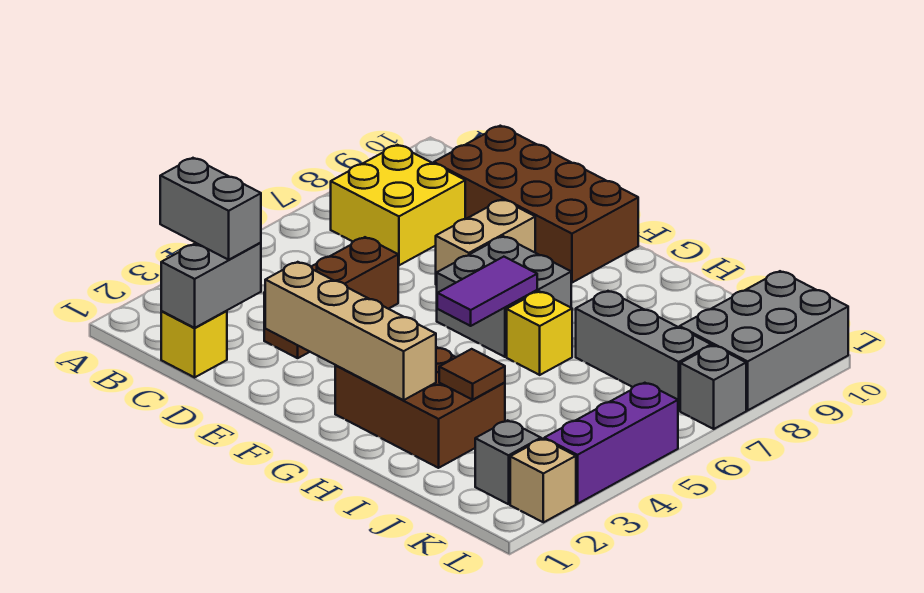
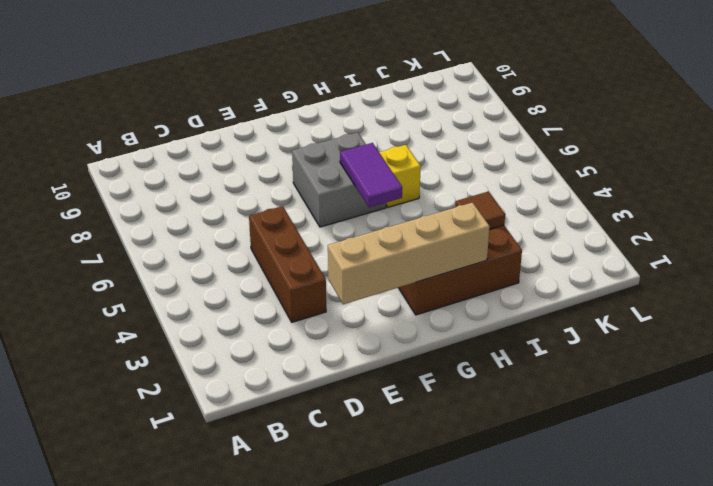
none -> yellow 2x2 brick [331,145,465,265]
none -> yellow 1x1 brick [161,311,227,377]
none -> brown 2x4 brick [434,126,638,283]

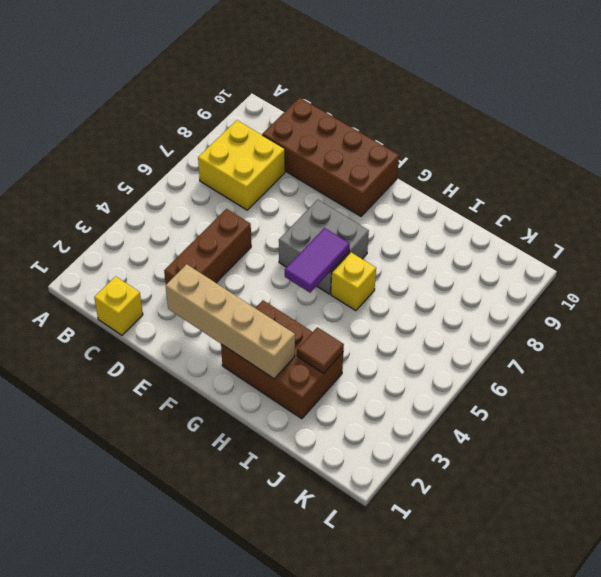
none -> tan 1x2 brick [436,199,535,285]
none -> grey 1x3 brick [576,291,711,411]
none -> grey 1x1 brick [475,420,541,504]

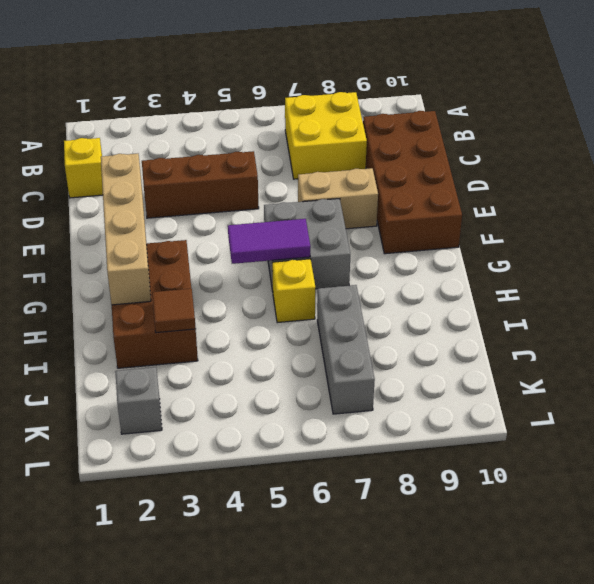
none -> grey 2x3 brick [679,271,848,410]
none -> tan 1x1 brick [510,439,576,522]
none -> purple 1x3 brick [544,383,678,504]

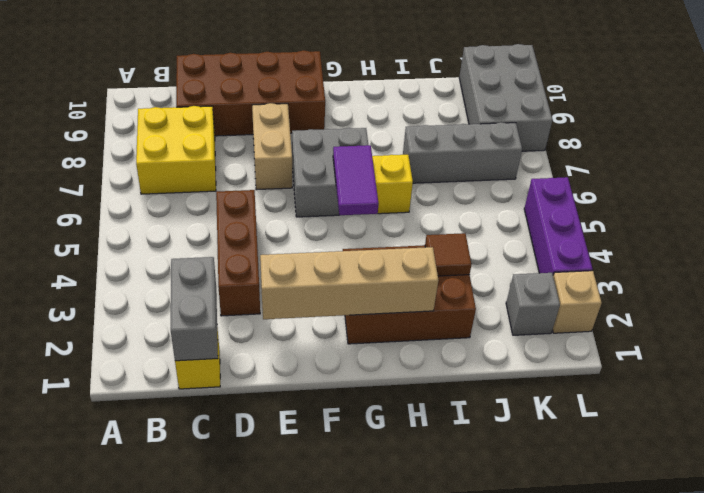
none -> grey 1x1 brick [680,345,746,429]
none -> grey 1x2 brick [160,158,261,260]

